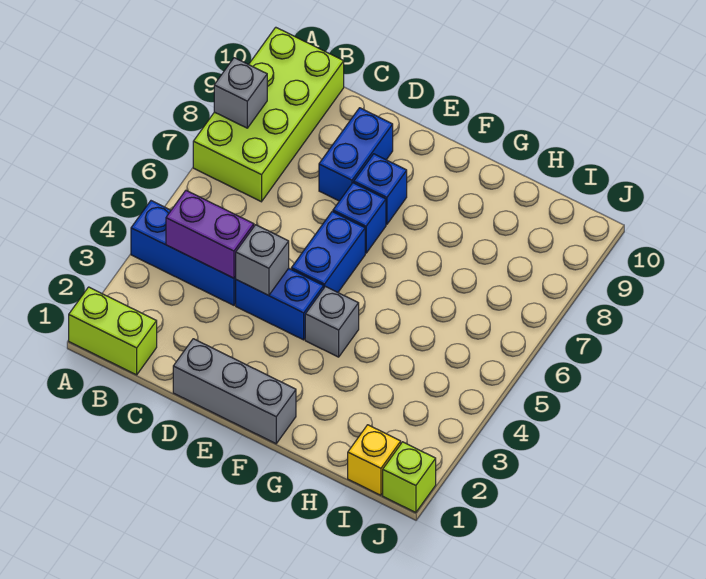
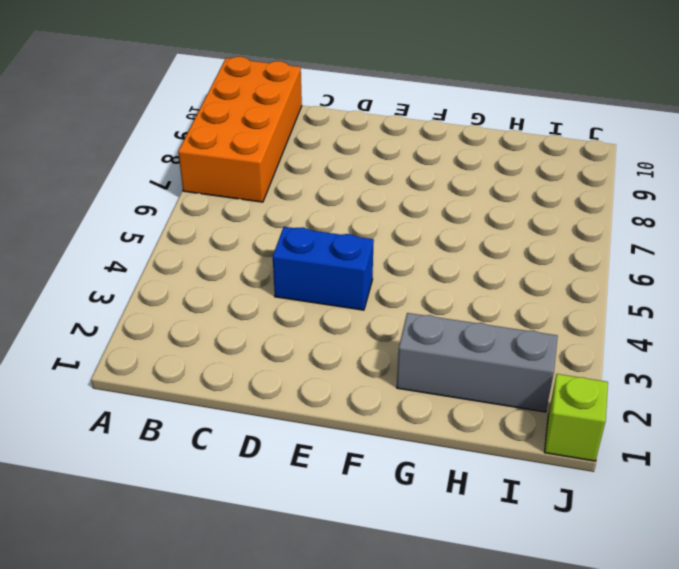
orange 2x4 brick [178,57,302,202] -> lime 2x4 brick [193,27,344,202]
grey 1x3 brick [397,313,558,412] -> grey 1x3 brick moved to [173,339,296,444]
none -> lime 1x2 brick [69,287,157,375]
none -> blue 1x3 brick [131,201,236,305]
none -> blue 1x2 brick [319,108,393,201]

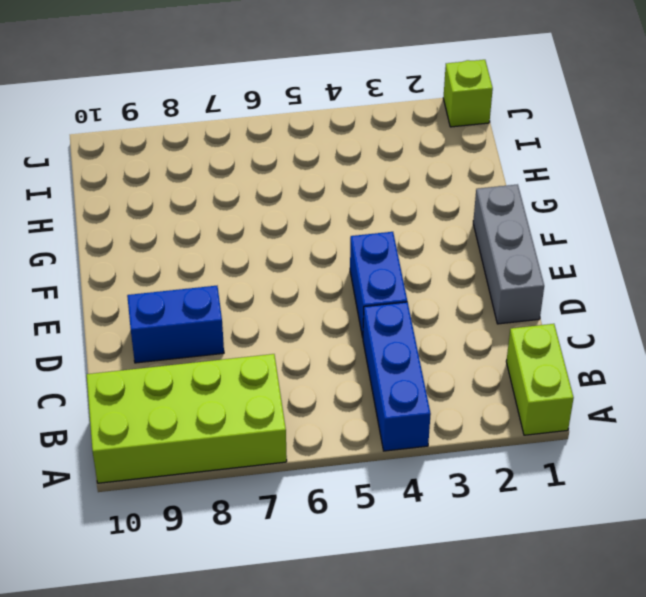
none -> blue 1x2 brick [291,212,365,292]
none -> blue 1x1 brick [333,183,386,253]
none -> blue 1x1 brick [354,154,407,224]

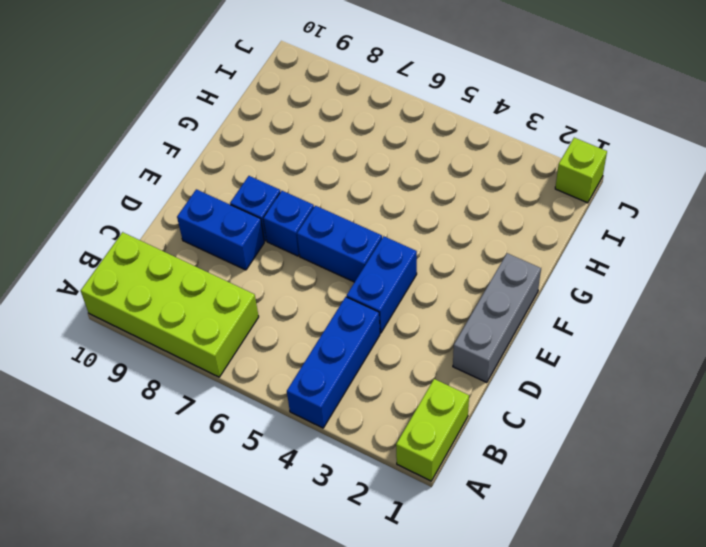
none -> grey 1x1 brick [305,287,359,357]
none -> yellow 1x1 brick [348,425,401,495]
none -> grey 1x1 brick [214,58,267,128]

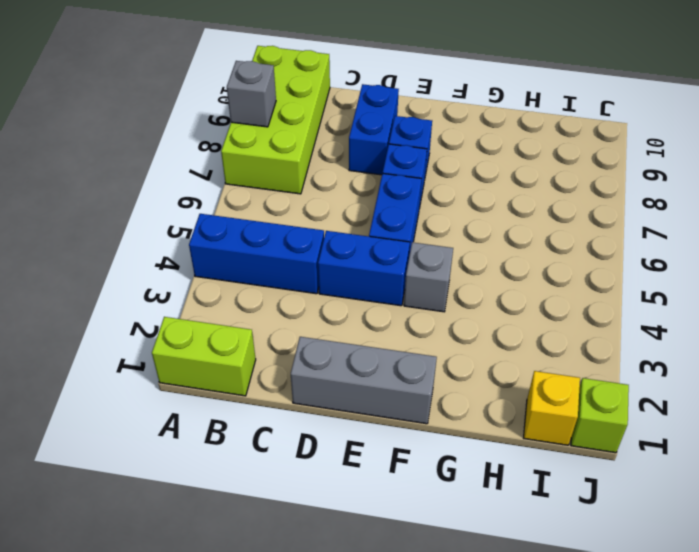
none -> purple 1x2 brick [166,191,254,278]
none -> grey 1x1 brick [235,225,289,295]

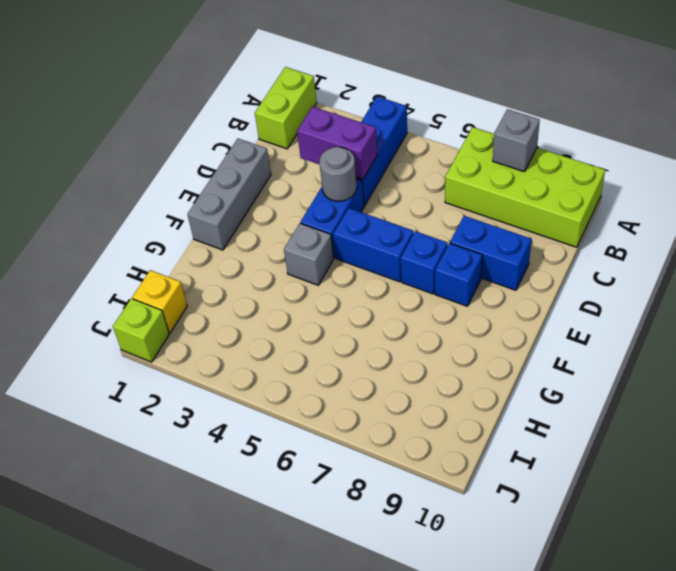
purple 1x2 brick [297,107,377,179] -> purple 1x2 brick turned to [166,191,254,278]
grey 1x1 round brick [320,147,357,201] -> grey 1x1 brick [235,225,289,295]

